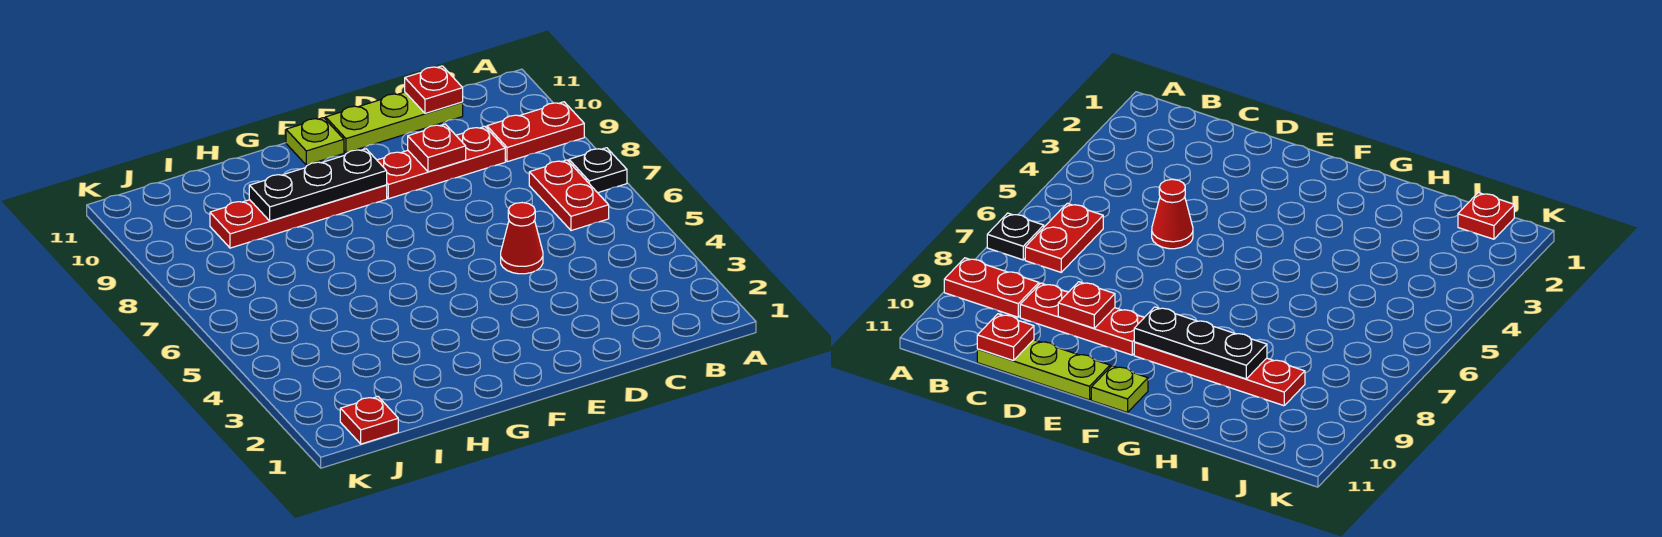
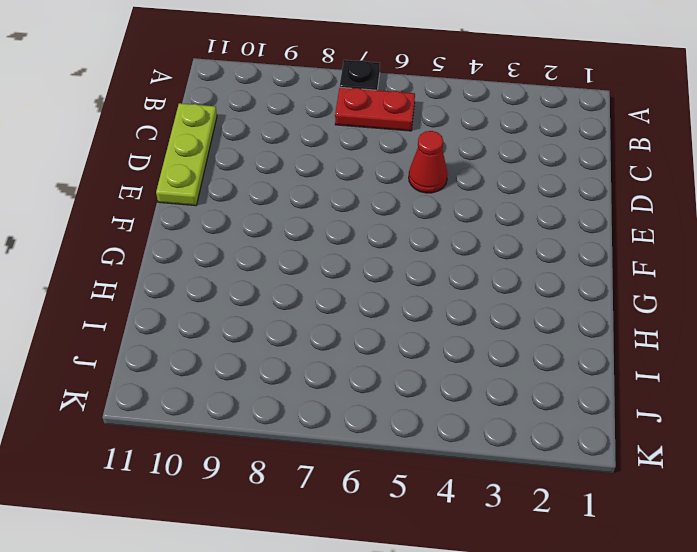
none -> red 1x2 plate [487,102,584,162]
none -> red 1x3 plate [377,126,505,199]
none -> red 1x4 plate [210,185,387,248]

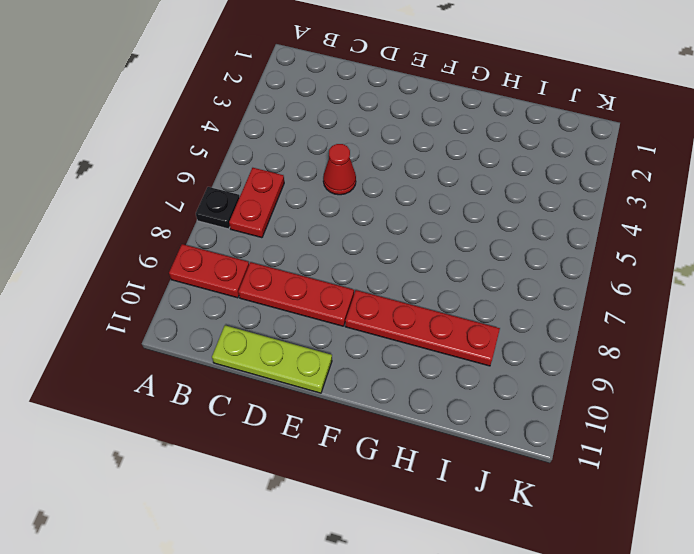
none -> lime 1x1 plate [286,118,344,165]
none -> red 1x1 plate [340,397,398,444]
none -> red 1x1 plate [405,66,463,113]

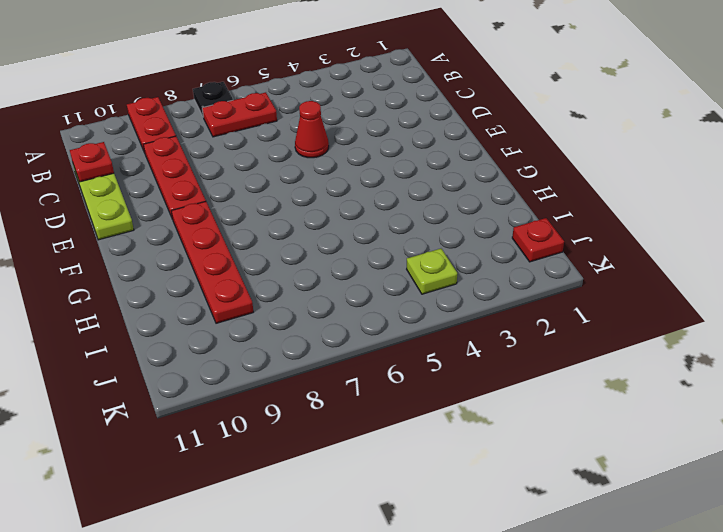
lime 1x1 plate [407,249,457,294] -> lime 1x1 plate moved to [286,118,344,165]
none -> red 1x1 plate [408,124,466,172]
none -> black 1x3 plate [249,149,387,221]

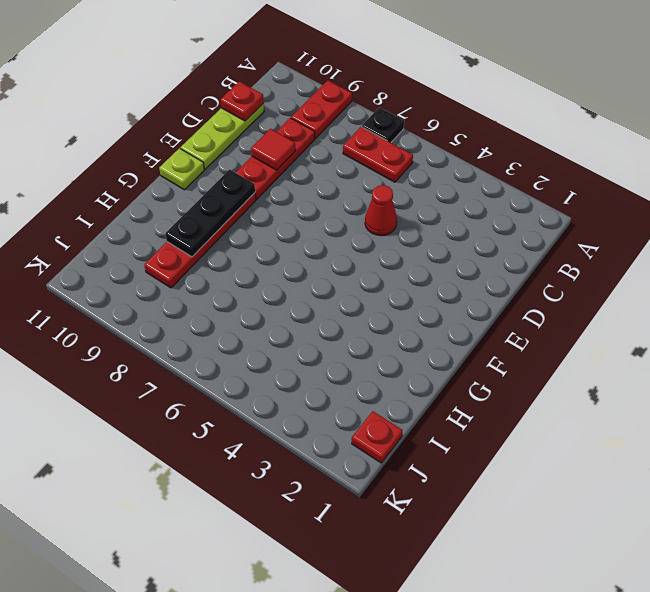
red 1x1 tile [251,129,295,170] -> red 1x1 plate [408,124,466,172]

